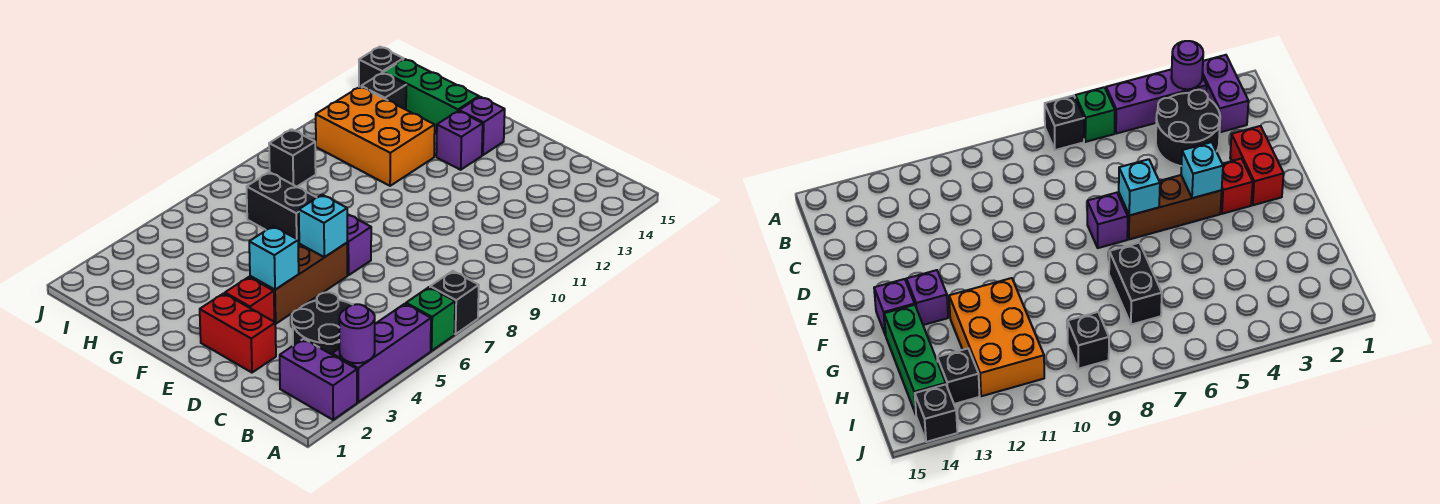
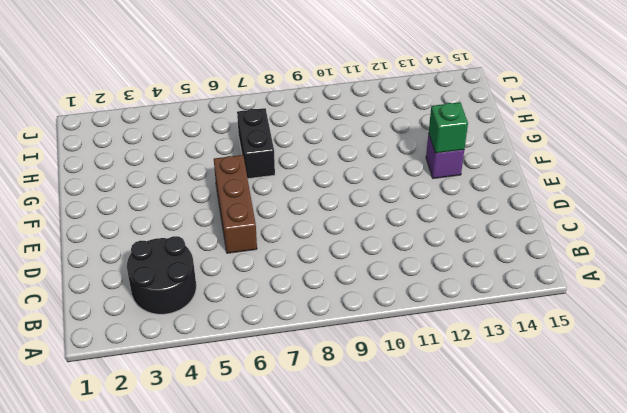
brown 1x3 brick [214,155,257,253] -> brown 1x3 brick turned to [250,243,347,324]
green 1x1 brick [429,102,468,153] -> green 1x1 brick moved to [406,287,455,351]
none -> purple 1x2 brick [280,339,357,420]
none -> purple 1x3 brick [332,304,431,402]
none -> black 1x1 brick [430,271,479,334]

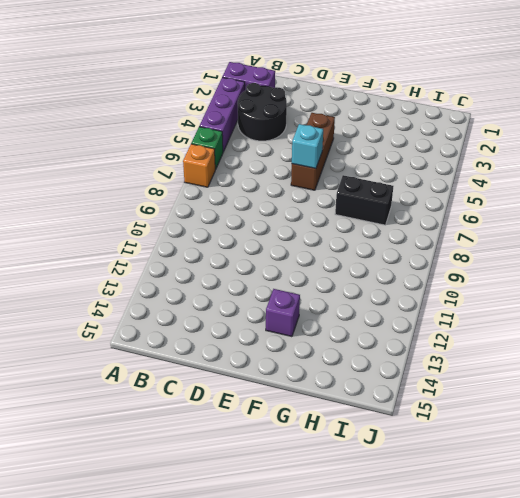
orange 1x1 brick [183,144,216,187] -> black 1x1 brick [430,271,479,334]
none -> red 1x2 brick [200,293,276,373]
none -> red 1x1 brick [225,277,274,321]
none -> purple 1x1 brick [347,214,371,275]

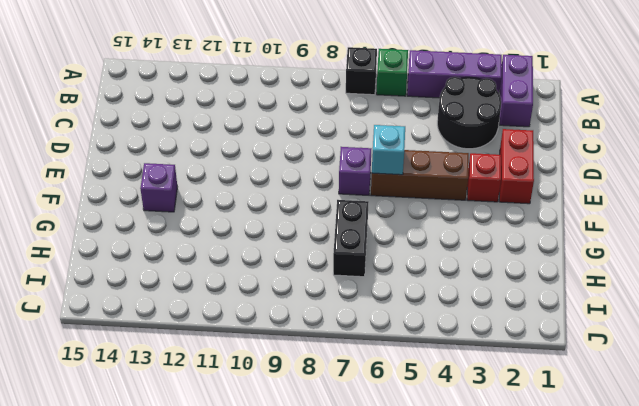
none -> purple 1x1 brick [459,97,505,155]
none -> orange 2x3 brick [316,87,435,186]
none -> green 1x3 brick [384,59,479,132]

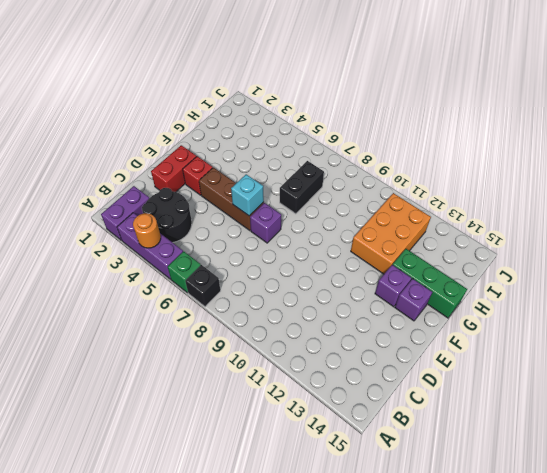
orange 1x1 round brick [133,213,161,248] -> none
green 1x3 brick [393,249,467,318] -> green 1x3 brick turned to [384,59,479,132]
none -> black 1x1 brick [269,129,316,187]
none -> black 1x1 brick [361,73,406,110]
none -> black 1x1 brick [359,47,404,87]

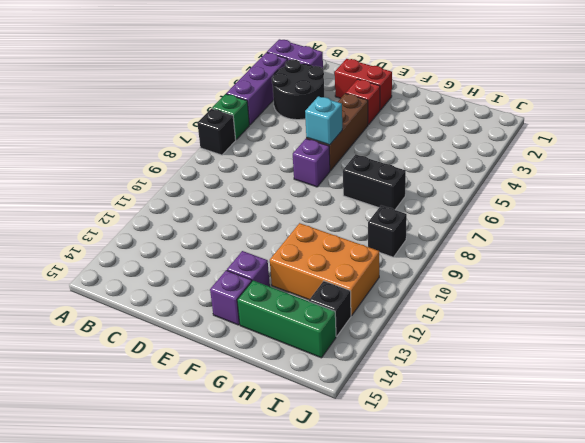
none -> black 1x1 brick [359,47,404,87]
none -> purple 1x1 round brick [339,304,375,363]
none -> cyan 1x1 brick [249,226,299,290]

